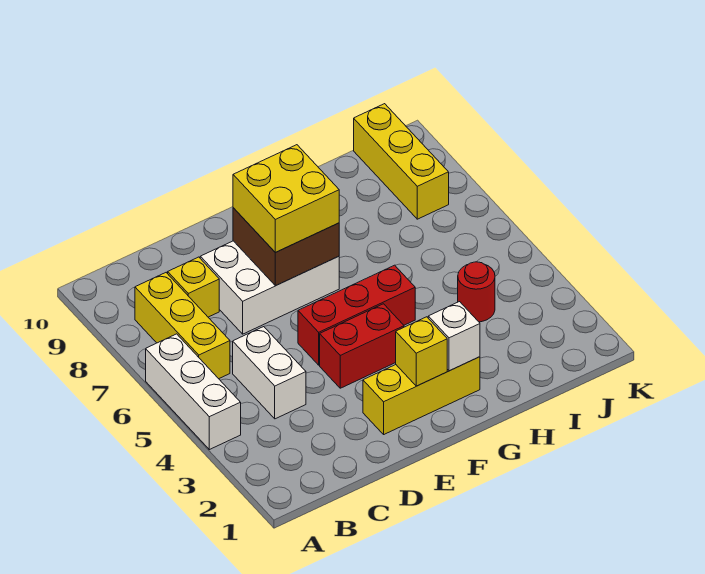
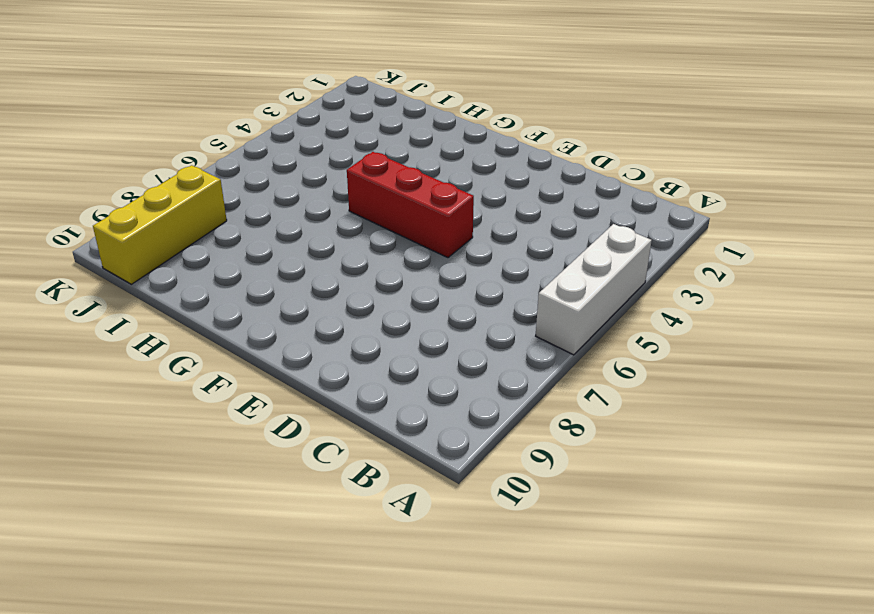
none -> yellow 1x3 brick [135,273,230,379]
none -> white 1x2 brick [233,327,306,419]
none -> yellow 1x1 brick [168,257,219,317]

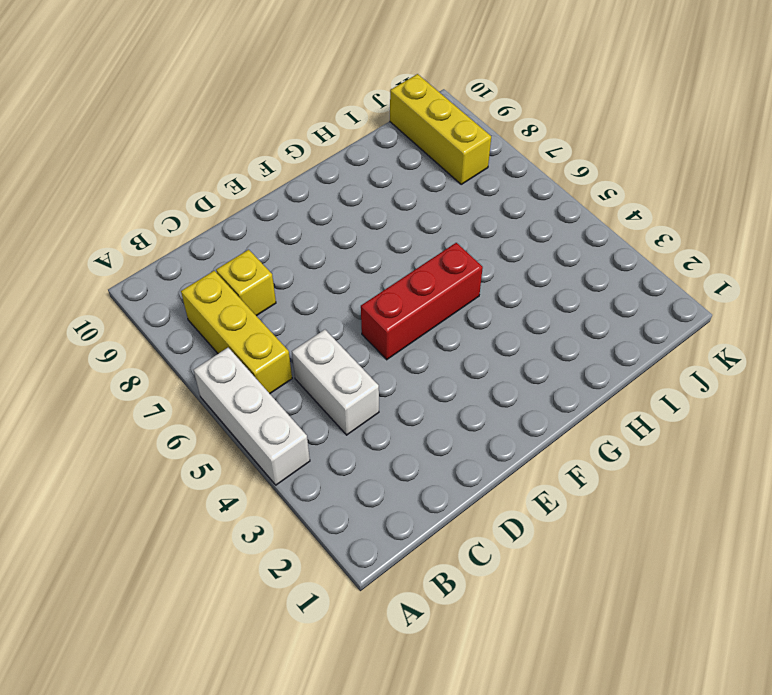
none -> white 2x3 brick [200,241,339,334]
none -> yellow 1x3 brick [363,357,480,434]
none -> red 1x2 brick [320,304,404,388]

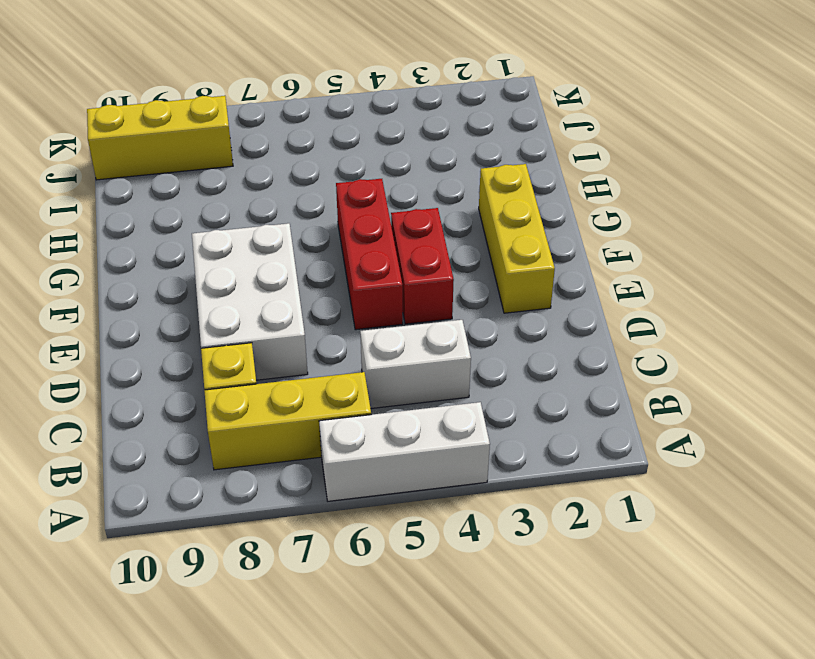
none -> red 1x1 round brick [458,262,495,322]
none -> brown 2x2 brick [233,208,339,286]
none -> yellow 1x1 brick [396,317,447,386]

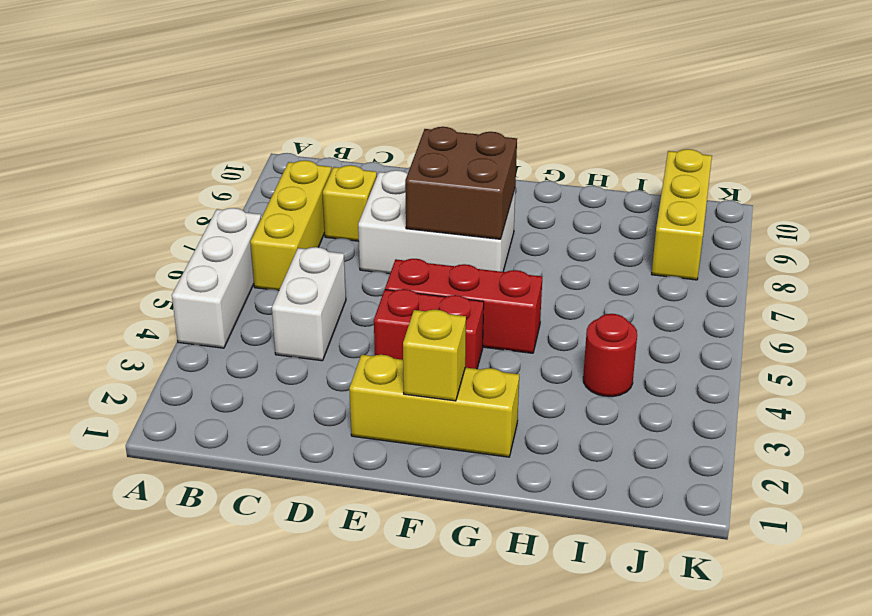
none -> white 1x1 brick [428,302,480,371]
none -> yellow 2x2 brick [233,145,339,252]

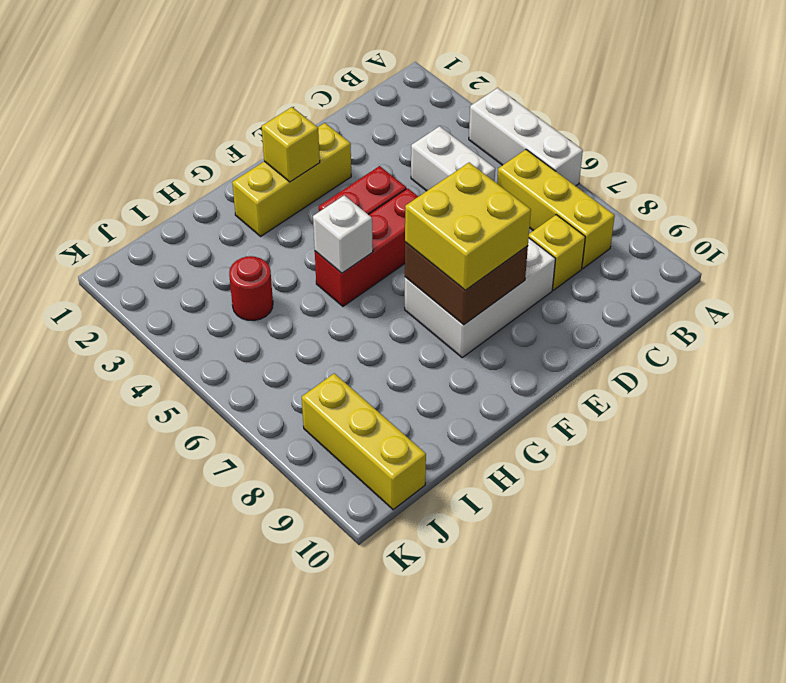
white 1x1 brick [313,195,373,273] -> white 1x1 brick moved to [428,302,480,371]

